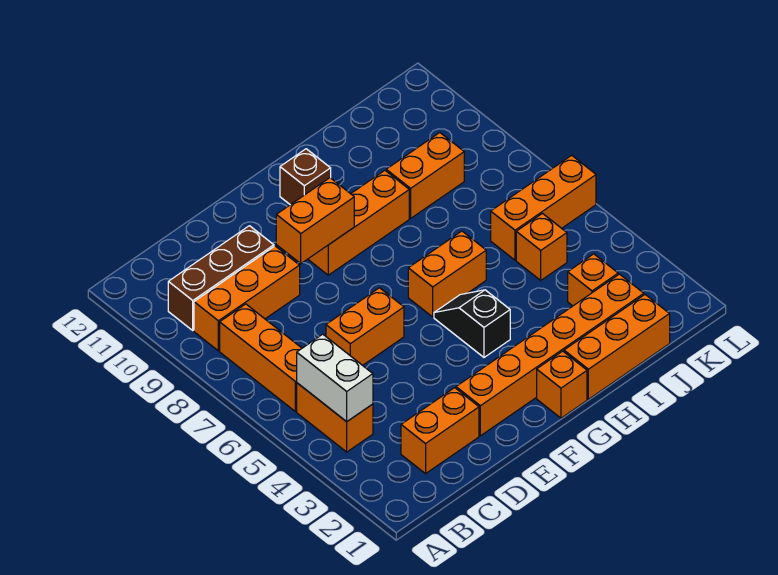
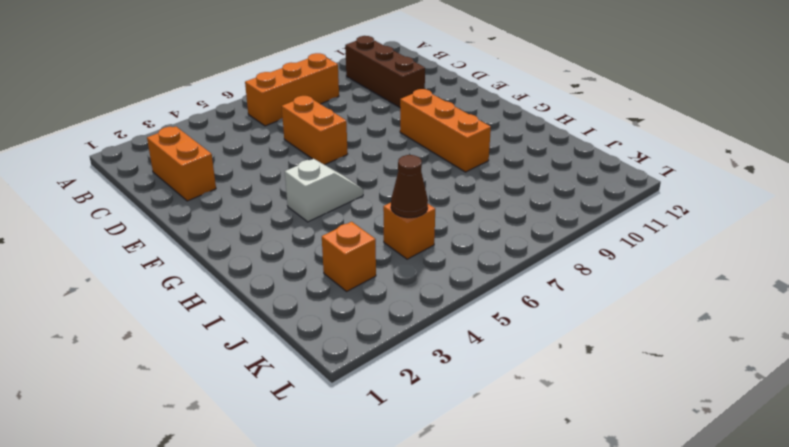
white 1x2 slope [285,159,363,222] -> black 1x2 slope [434,290,510,357]
brown 1x1 cone [391,155,428,218] -> none
none -> orange 1x2 brick [297,383,373,452]
none -> orange 1x3 brick [194,246,300,351]
none -> orange 1x6 brick [456,274,644,436]

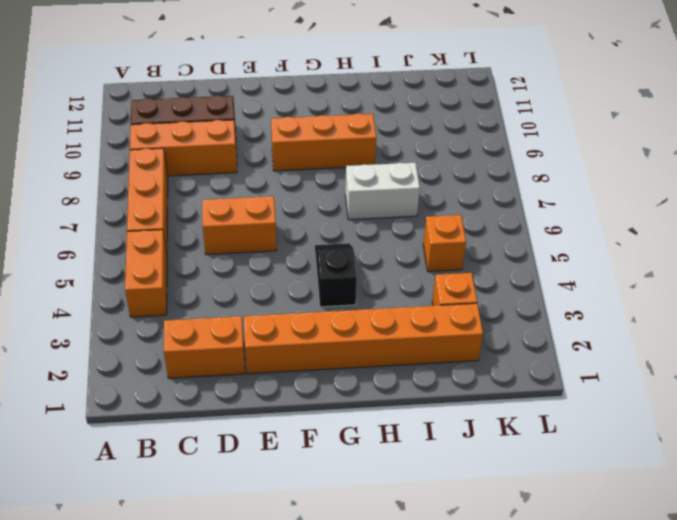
white 1x2 brick [345,163,420,220] -> white 1x2 brick turned to [297,334,373,422]
none -> orange 1x1 brick [537,351,587,418]
none -> orange 1x2 brick [408,231,486,317]
none -> brown 1x1 brick [280,149,331,205]

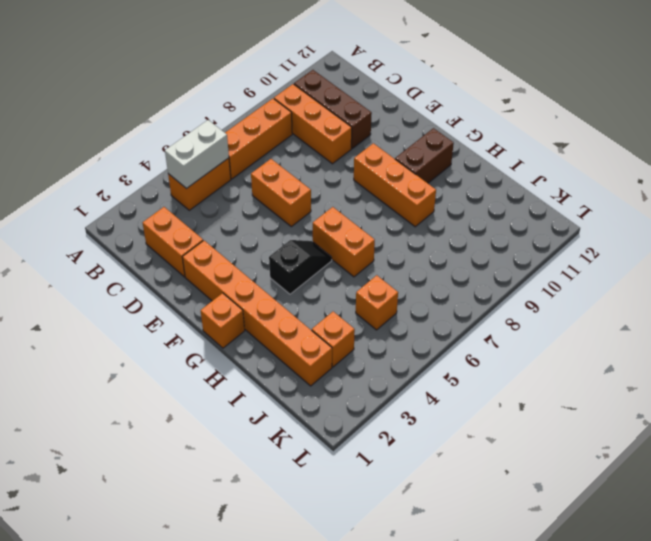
brown 1x2 brick [395,128,454,183] -> brown 1x1 brick [280,149,331,205]
none -> orange 1x3 brick [564,295,670,399]
none -> orange 1x2 brick [386,133,464,218]
none -> orange 1x3 brick [491,155,596,260]

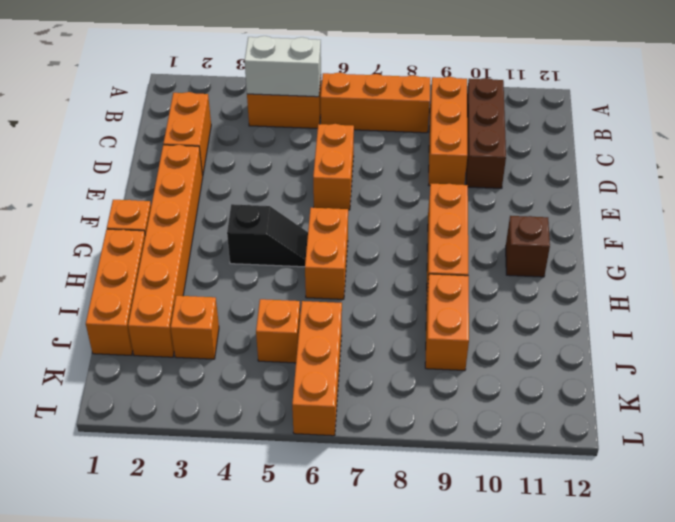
none -> orange 1x2 brick [276,178,354,264]

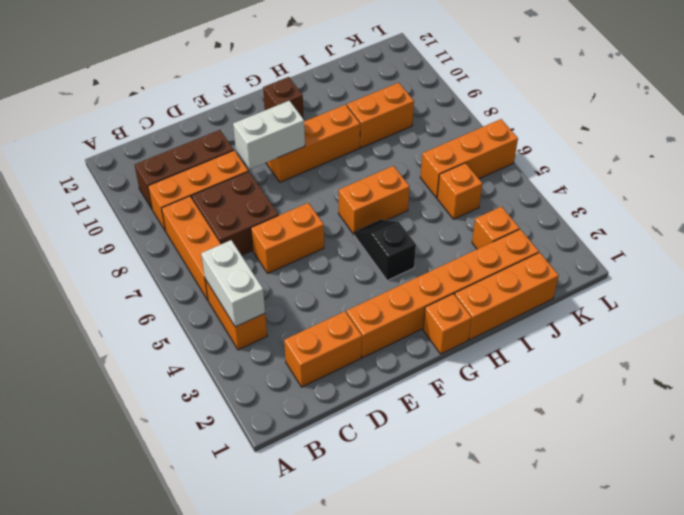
brown 2x2 brick [192,171,278,255] -> none
white 1x2 brick [233,101,305,169] -> orange 1x2 brick [276,178,354,264]

